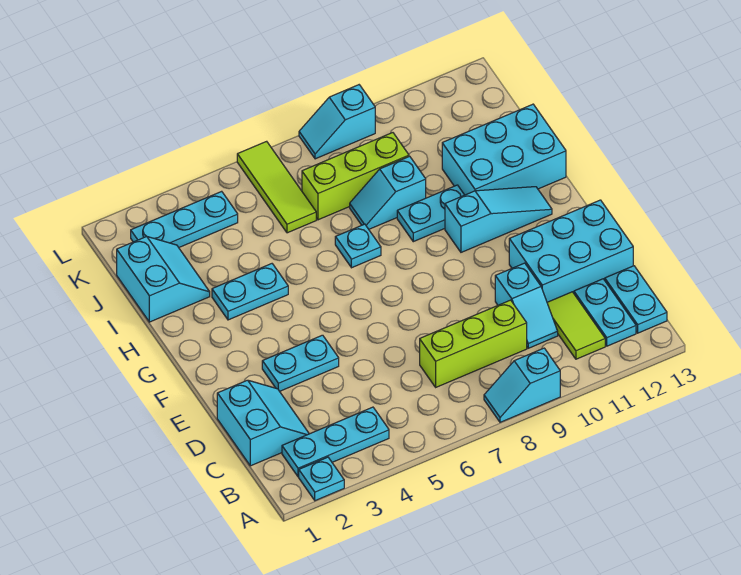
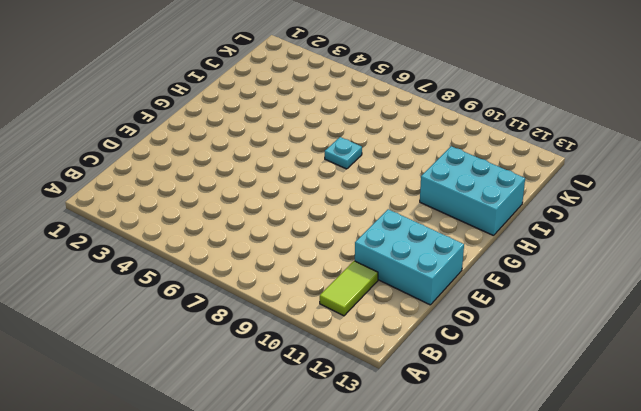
none -> cyan 1x1 plate [299,457,344,501]
none -> cyan 1x2 slope [484,348,560,422]
none -> cyan 1x3 plate [282,407,389,477]

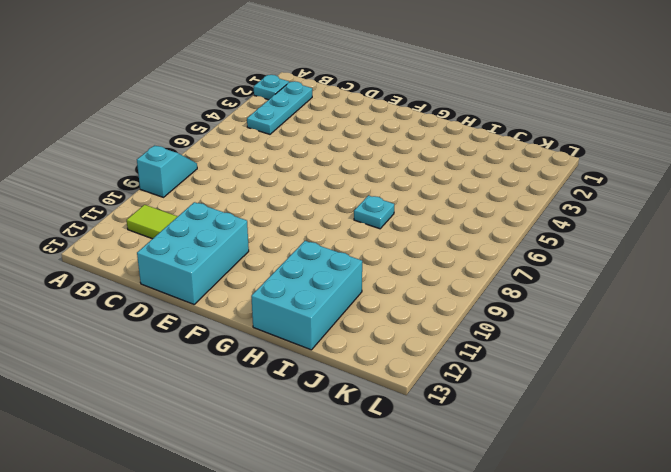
none -> cyan 1x2 plate [574,279,636,346]
none -> cyan 1x2 plate [605,266,667,333]
none -> cyan 2x2 slope [217,380,309,466]

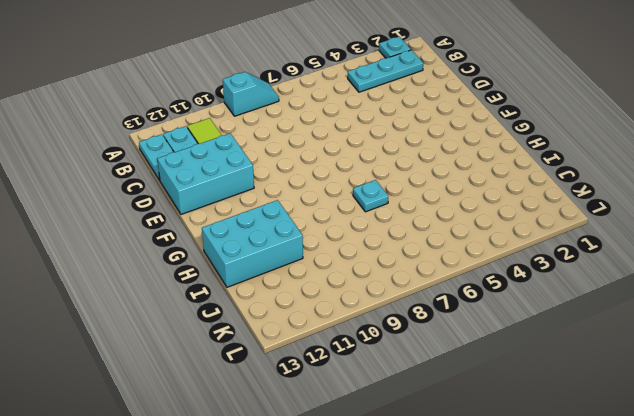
none -> cyan 2x2 slope [217,380,309,466]
none -> lime 1x3 brick [420,300,527,387]
none -> cyan 1x2 slope [495,263,558,348]

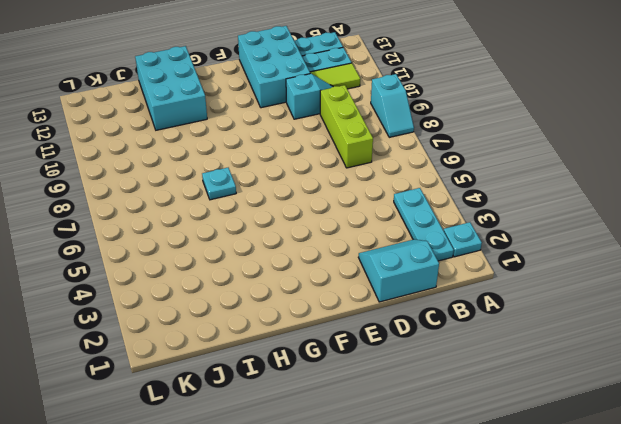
none -> cyan 1x2 plate [262,335,339,391]
none -> cyan 1x3 slope [445,187,552,252]
none -> cyan 1x2 plate [212,264,288,320]

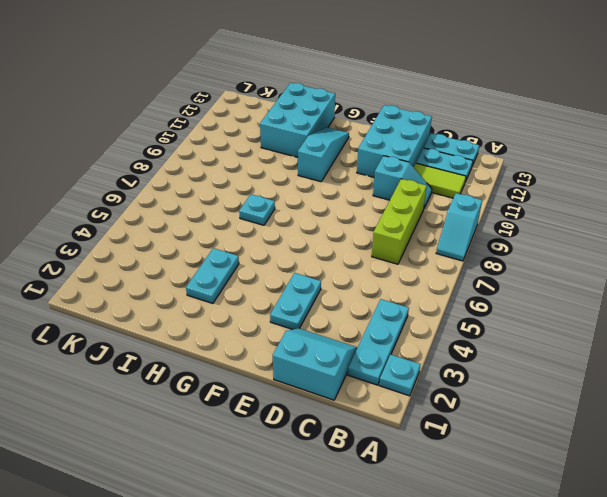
none -> cyan 1x2 plate [397,185,464,242]
none -> cyan 2x2 slope [117,236,210,322]
none -> cyan 1x2 slope [350,156,426,229]

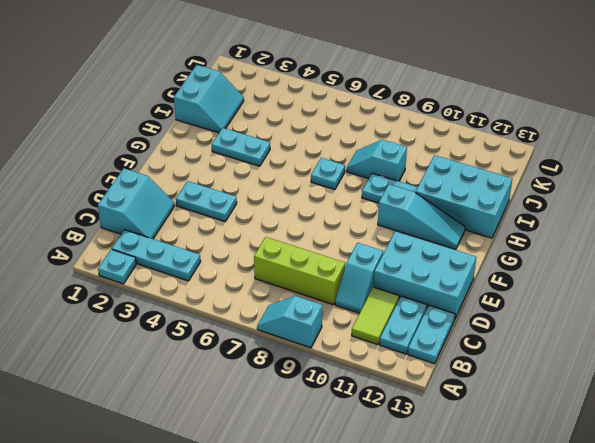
none -> lime 1x3 tile [237,141,316,233]
none -> lime 1x3 brick [302,133,409,220]
none -> cyan 1x3 plate [131,191,238,247]

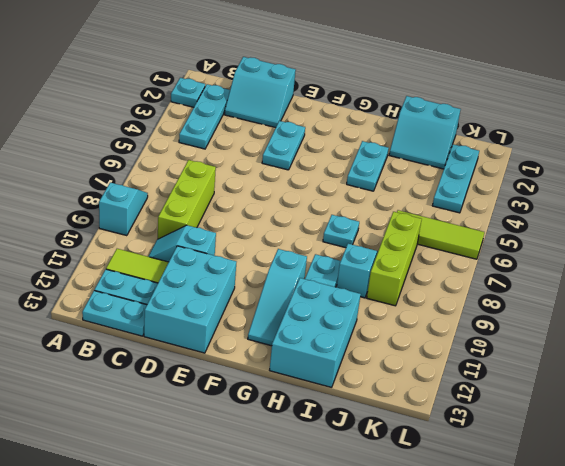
none -> cyan 1x2 slope [299,85,375,159]

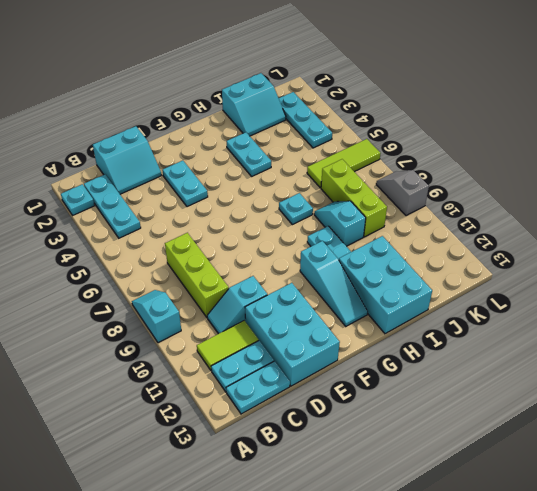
grey 1x2 slope [376,170,429,216] -> cyan 1x2 slope [299,85,375,159]

